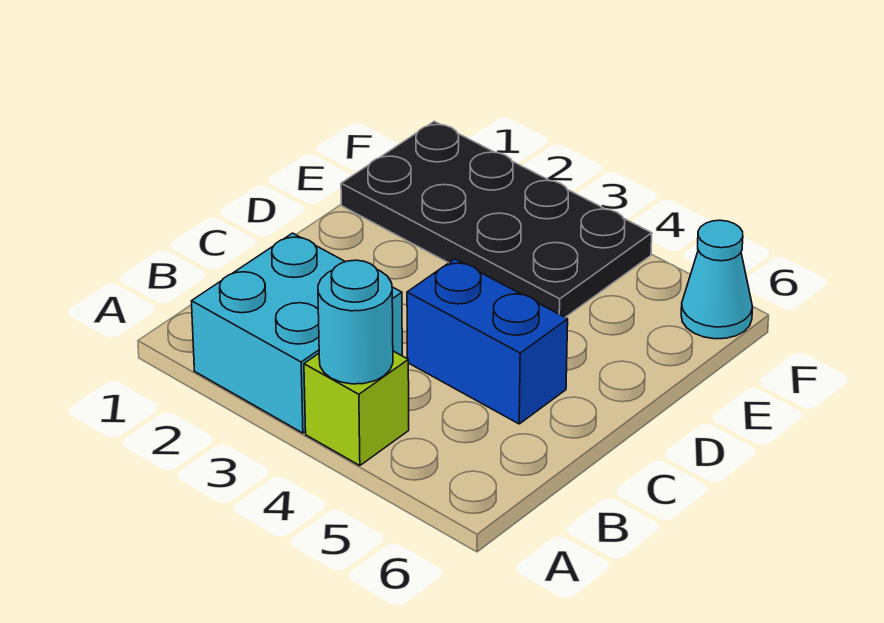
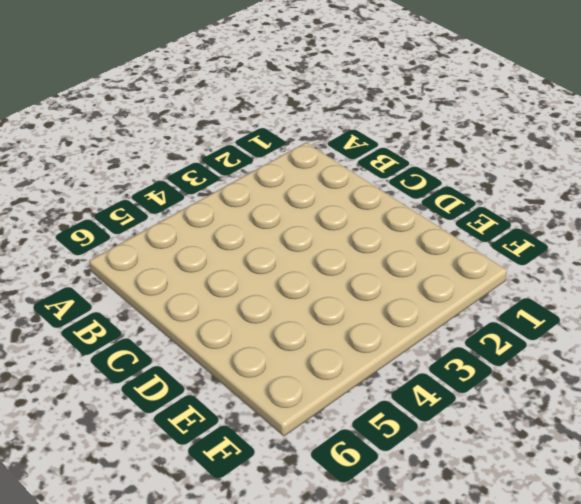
none -> cyan 2x2 brick [192,233,402,433]
none -> lime 1x1 brick [304,351,409,466]

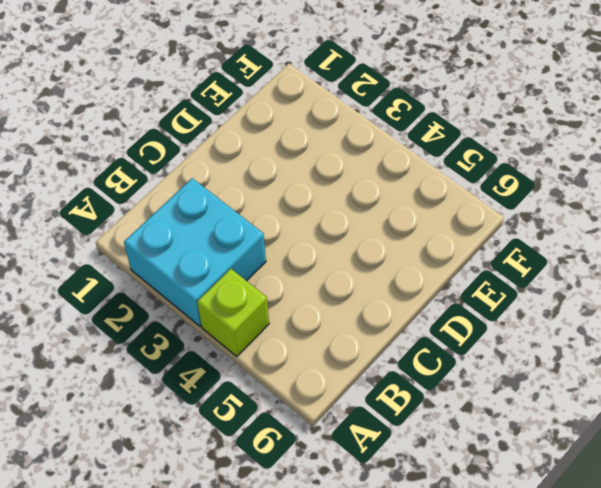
none -> blue 1x2 brick [407,259,568,424]
none -> black 2x4 plate [341,121,652,317]

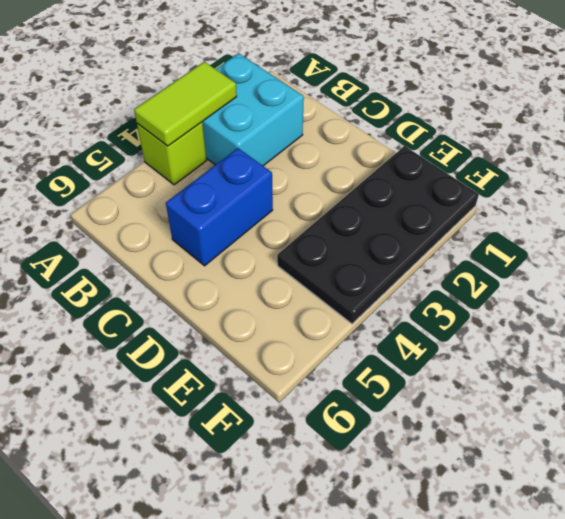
lime 1x2 tile [134,62,237,146] -> cyan 1x1 round brick [318,260,393,384]
none -> cyan 1x1 cone [681,220,753,339]

